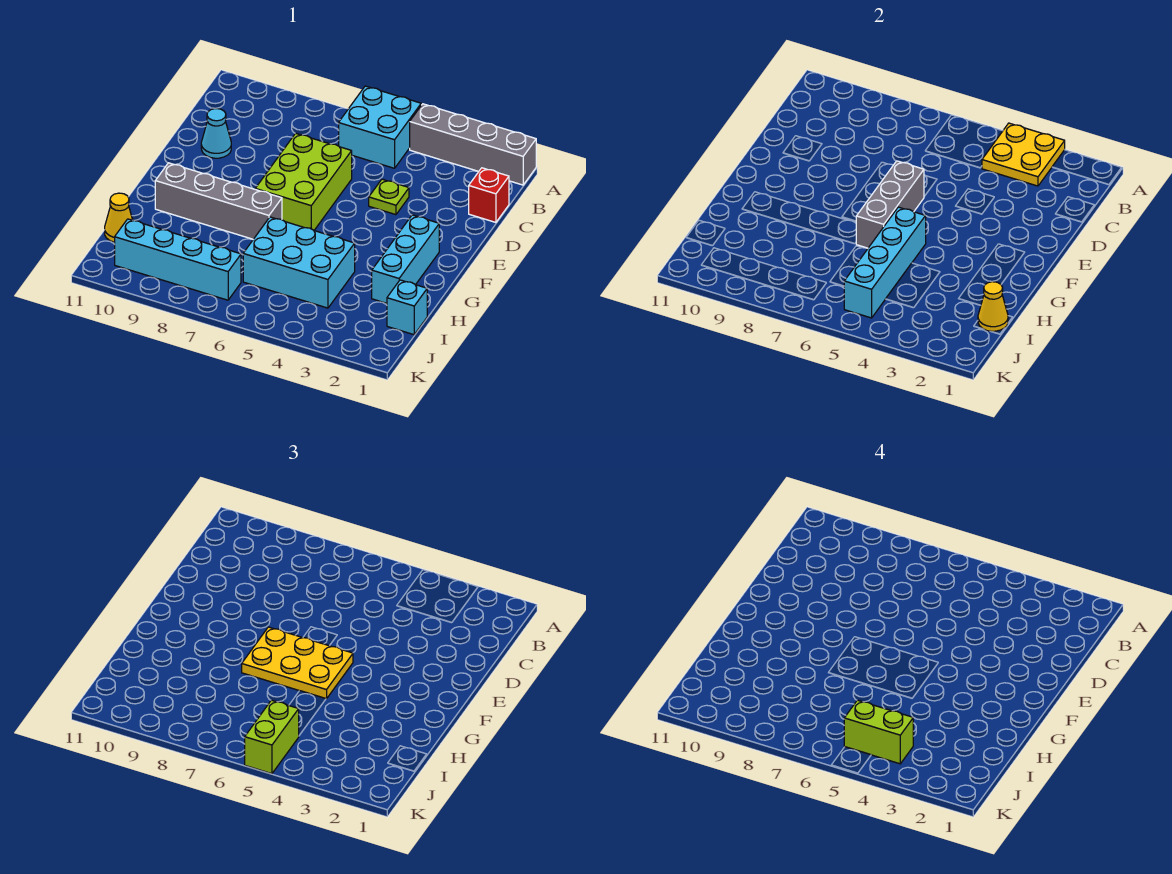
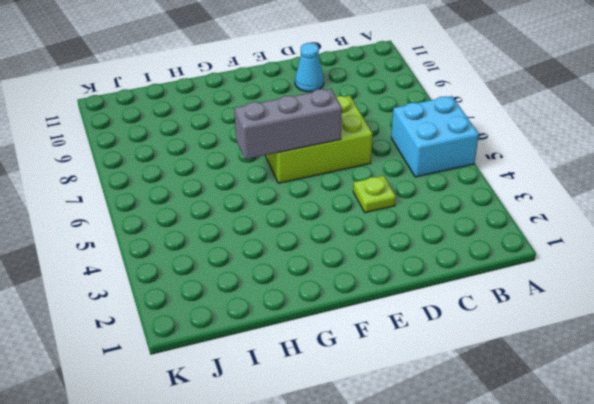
none -> grey 1x4 brick [410,104,536,185]
none -> red 1x1 brick [469,168,509,222]
none -> cyan 1x3 brick [372,215,439,303]

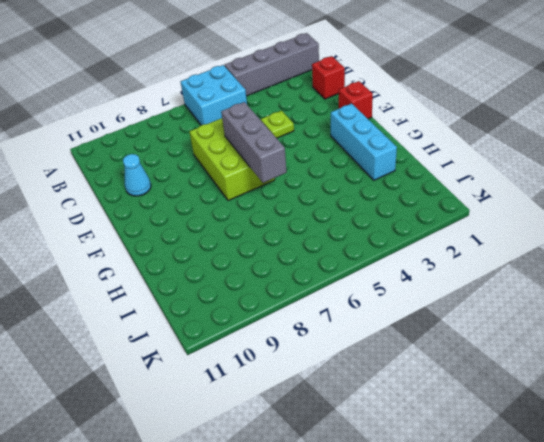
red 1x1 brick [339,81,373,119] -> none
none -> grey 1x4 brick [155,163,282,239]
none -> cyan 2x3 brick [243,217,355,308]
none -> cyan 1x1 brick [387,280,427,335]

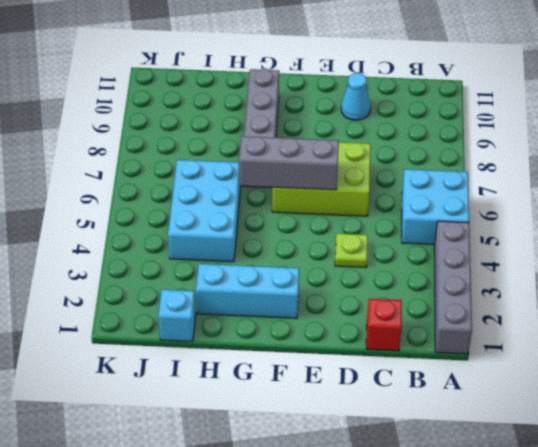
none -> yellow 1x1 cone [105,193,133,242]
none -> cyan 1x4 brick [115,219,241,300]
none -> yellow 2x2 plate [982,123,1065,186]

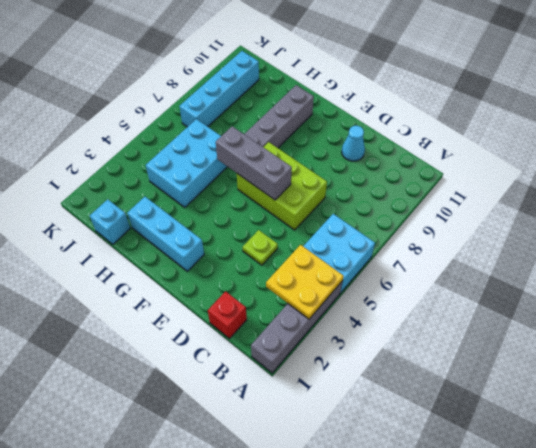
none -> yellow 1x1 cone [105,193,133,242]
none -> cyan 1x4 brick [844,207,926,318]
none -> yellow 1x1 cone [978,282,1008,332]

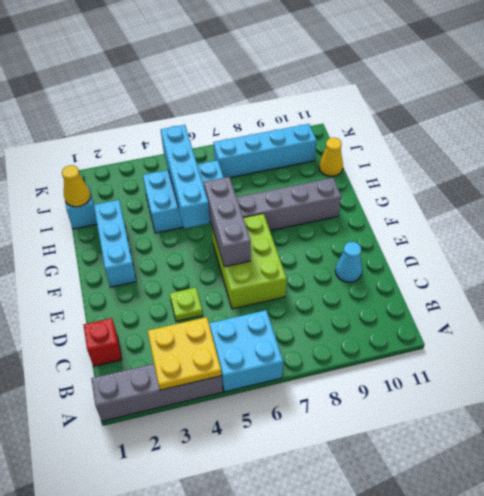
none -> yellow 2x3 plate [242,627,353,699]
none -> lime 1x2 brick [245,700,299,774]
none -> lime 1x2 brick [844,700,913,764]

